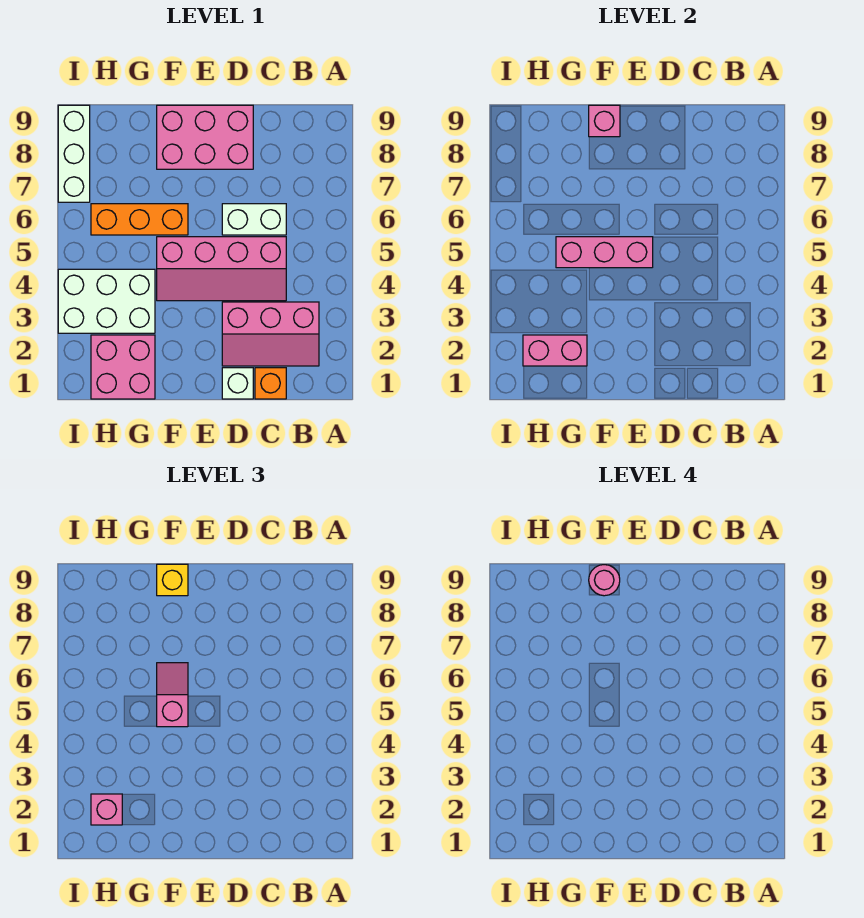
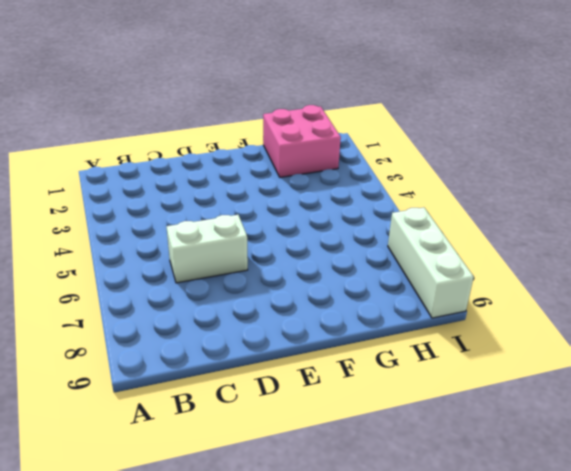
none -> pink 2x3 slope [222,302,319,366]
none -> orange 1x1 brick [255,368,286,399]
none -> pink 2x4 slope [157,237,286,301]

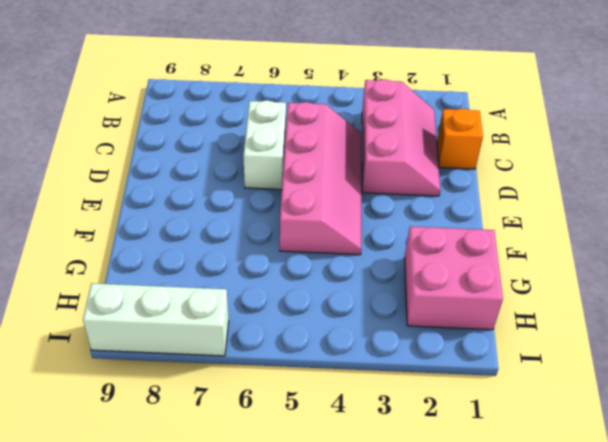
none -> white 1x1 brick [222,368,253,399]
none -> pink 2x3 brick [157,105,253,169]
none -> orange 1x3 brick [91,204,188,235]

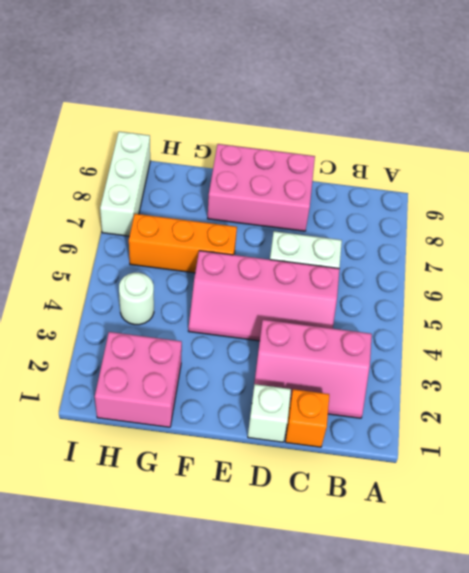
white 1x1 round brick [119,273,154,325] -> white 2x3 brick [58,269,155,333]
none -> pink 1x3 brick [556,237,653,268]
none -> pink 1x1 brick [589,105,620,137]
none -> pink 1x2 brick [523,335,587,366]

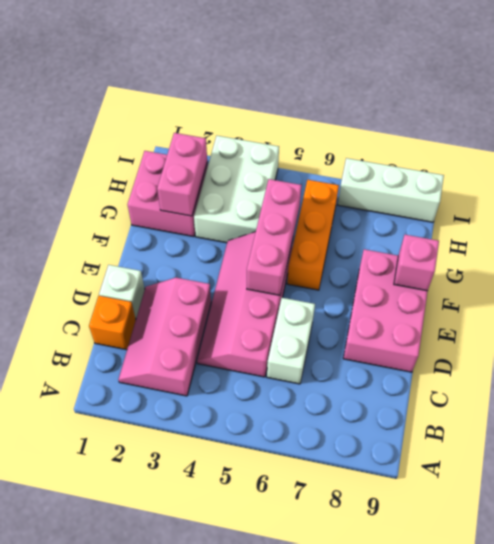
none -> pink 1x2 slope [157,663,188,727]
none -> yellow 1x1 brick [157,564,188,596]
none -> pink 1x1 brick [91,794,122,825]

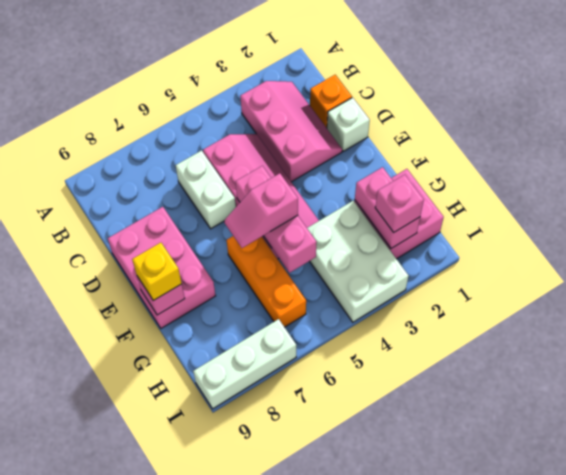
none -> pink 1x1 round brick [589,565,620,596]

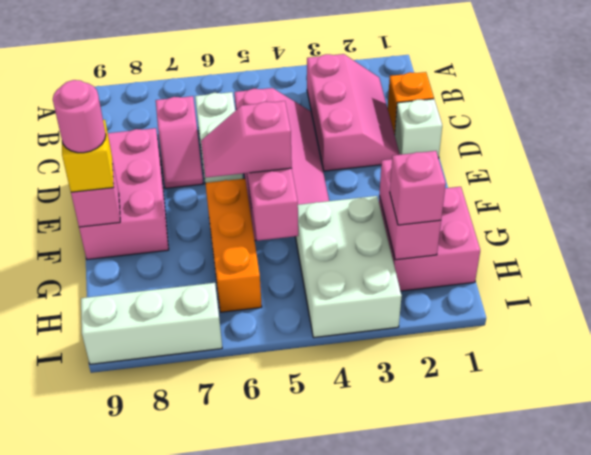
pink 1x2 slope [156,96,203,188] -> none

